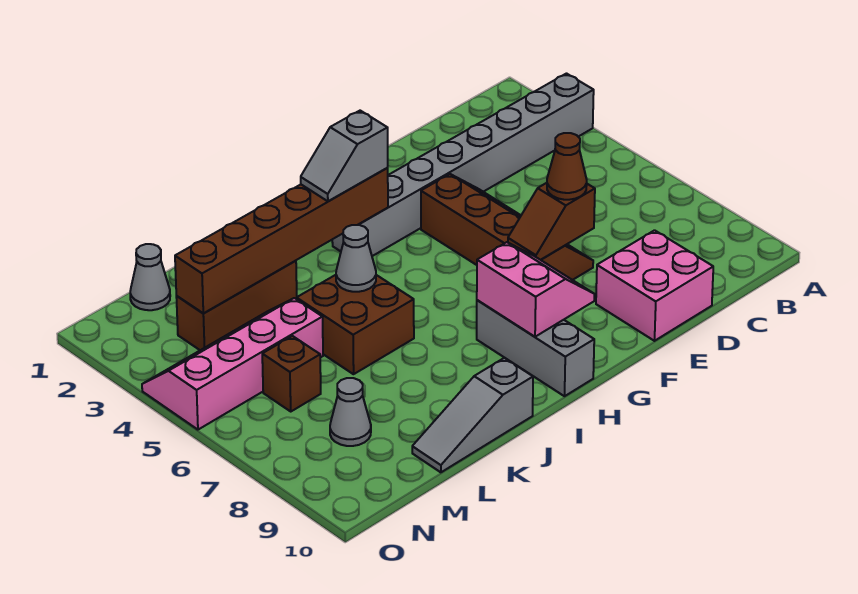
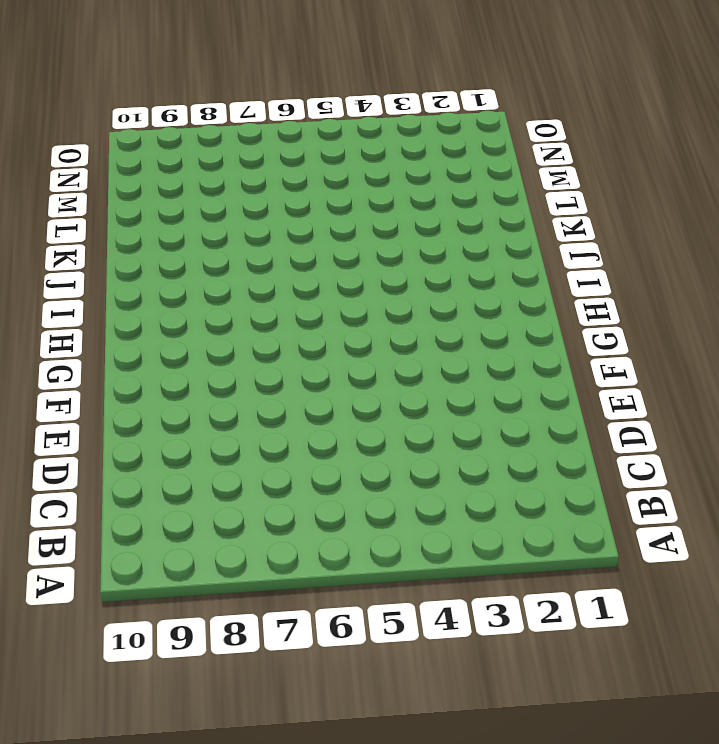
none -> grey 1x8 brick [332,74,594,256]
none -> pink 2x2 brick [596,230,713,341]
none -> brown 2x4 slope [421,174,593,280]

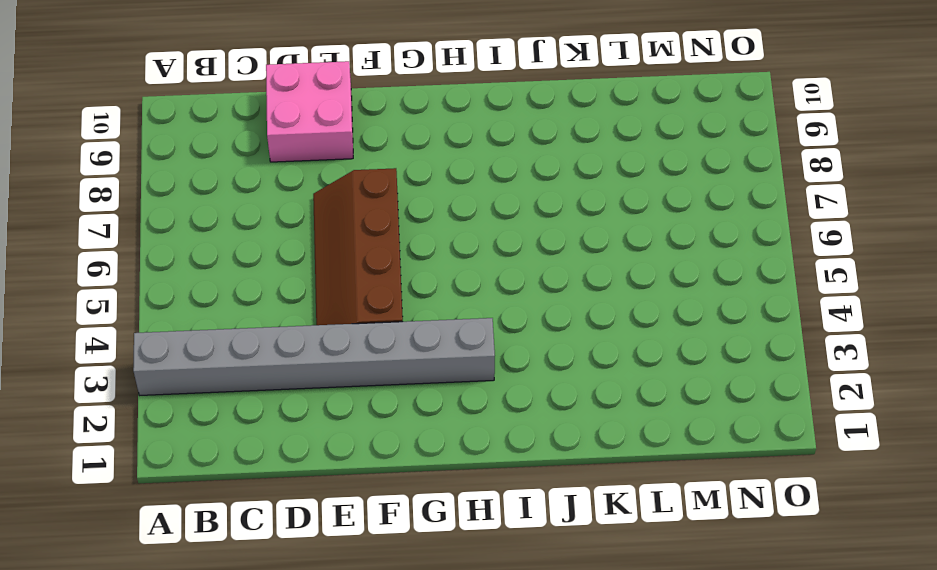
none -> grey 1x3 brick [477,300,594,396]
none -> brown 2x2 brick [297,275,414,374]
none -> grey 1x3 slope [412,358,533,472]

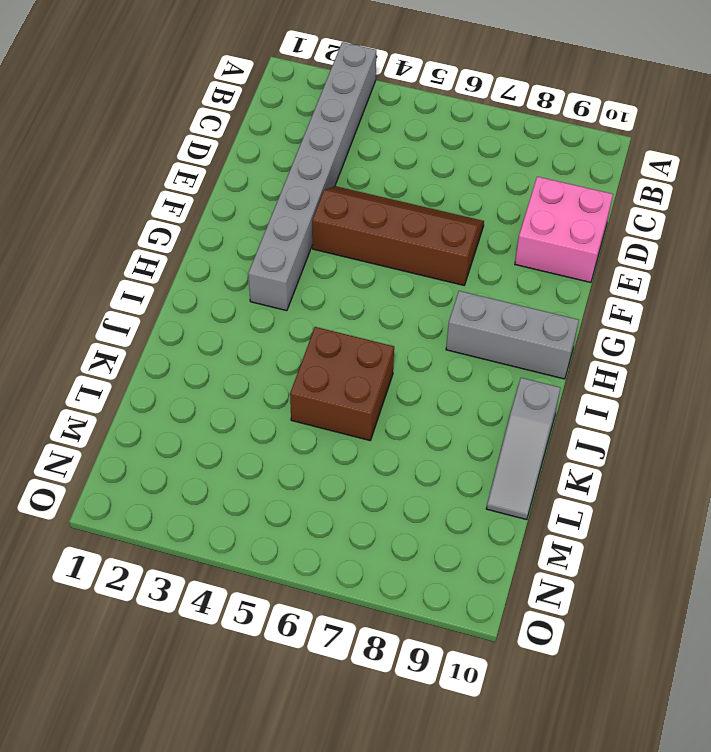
none -> brown 1x3 brick [176,261,297,350]
none -> pink 2x4 slope [142,298,323,430]
none -> grey 1x1 cone [130,244,170,310]

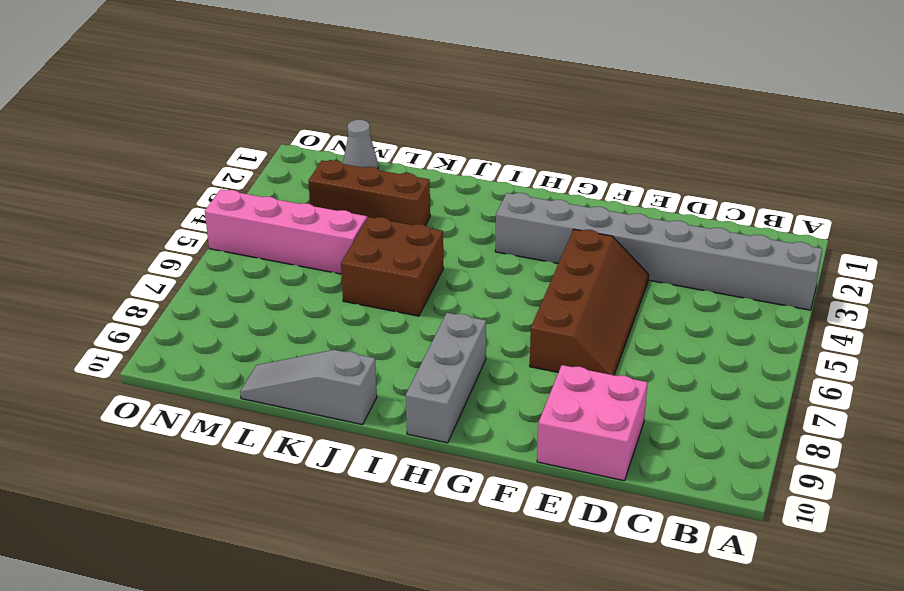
none -> brown 1x1 brick [262,336,321,411]
none -> grey 1x1 cone [330,378,371,446]
none -> brown 1x2 slope [508,183,595,260]

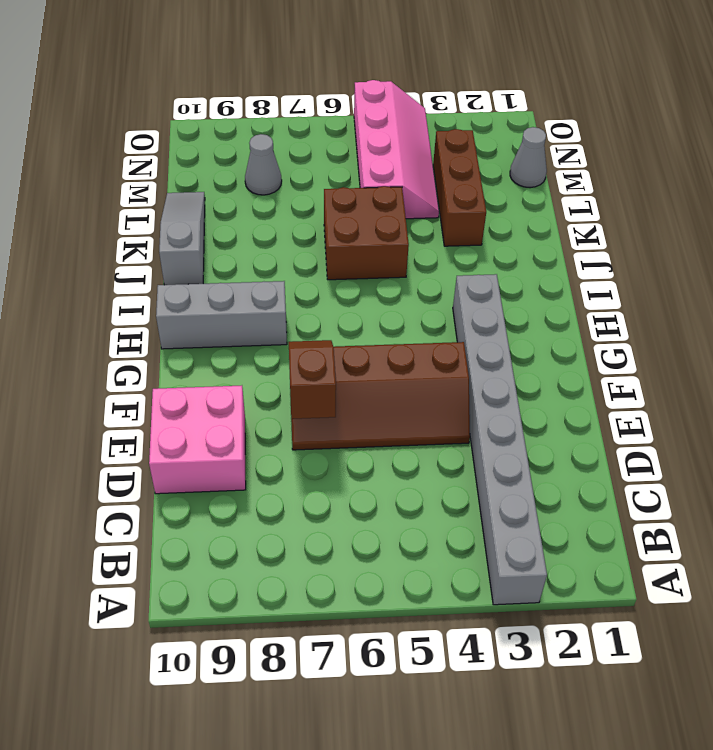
none -> brown 1x1 brick [262,336,321,411]
none -> pink 2x2 slope [477,242,594,337]
none -> brown 1x6 brick [175,168,388,314]

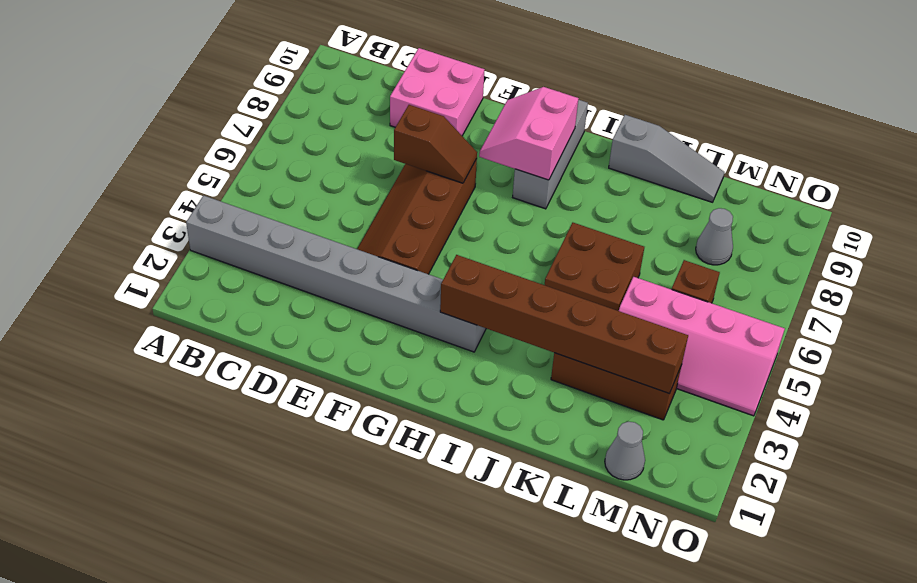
none -> grey 1x1 cone [336,225,376,292]
none -> brown 1x1 cone [547,133,587,200]
none -> grey 1x2 slope [301,111,388,201]

